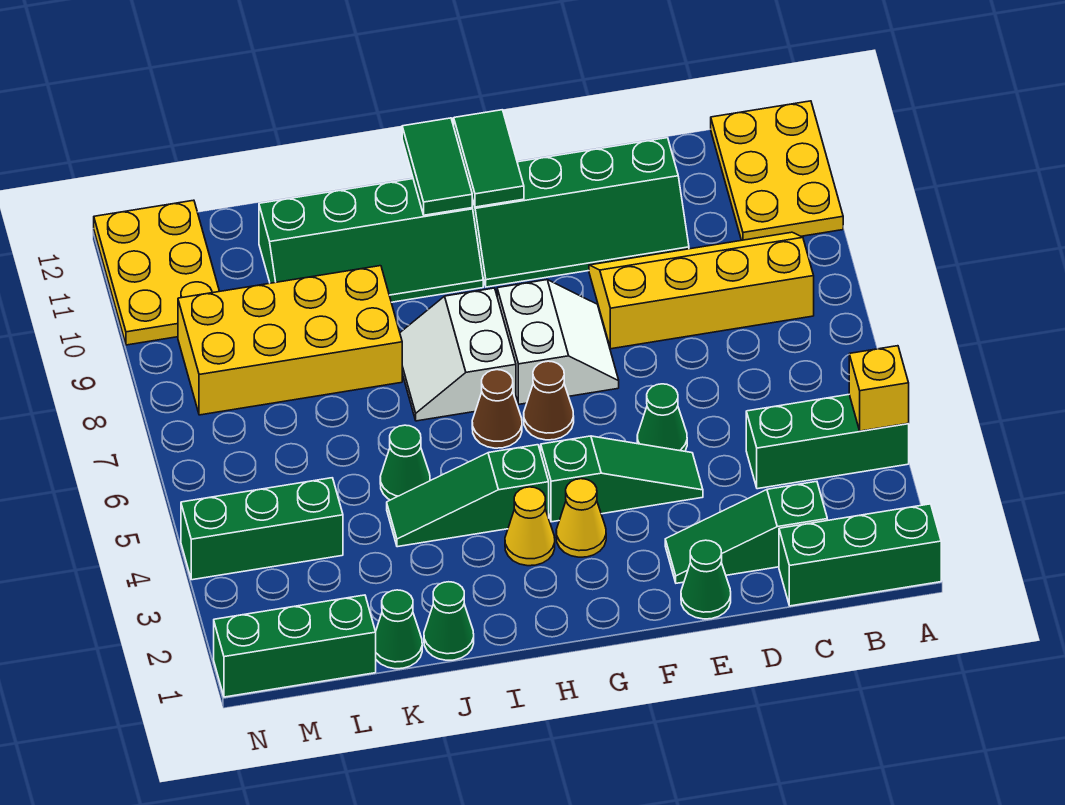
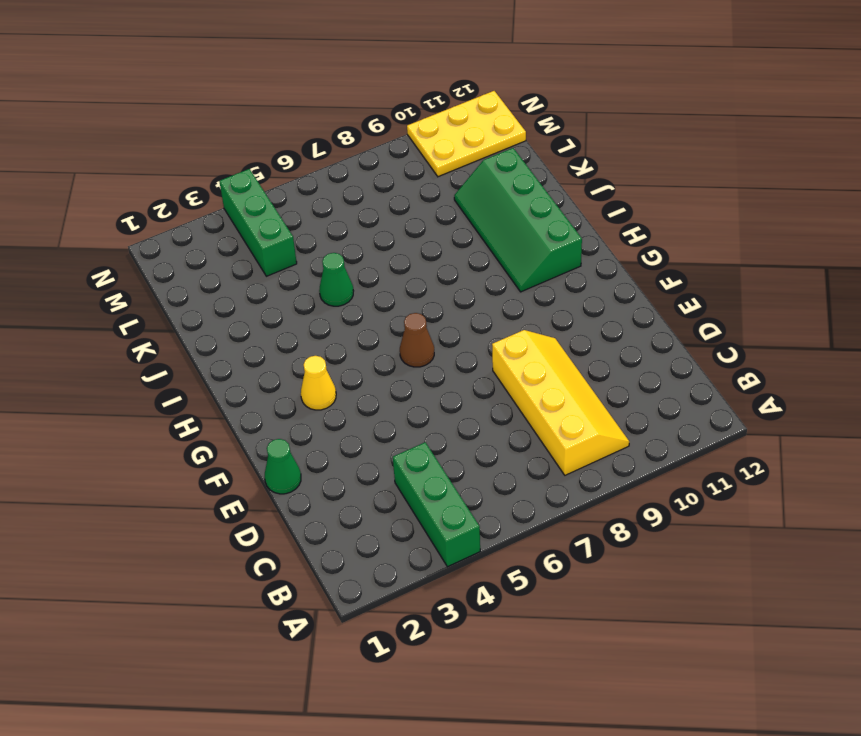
none -> green 1x3 brick [779,504,941,606]
none -> yellow 2x3 plate [711,101,843,240]
none -> green 1x3 slope [665,481,827,583]

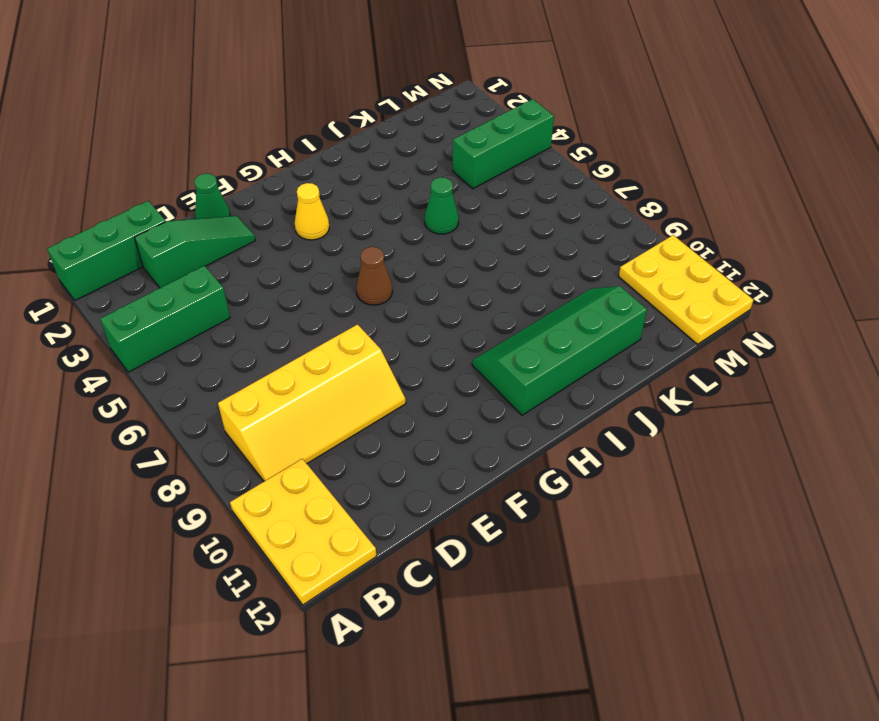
none -> green 2x4 slope [472,138,689,287]
none -> green 1x3 slope [541,436,703,522]
none -> green 1x1 cone [637,384,687,451]

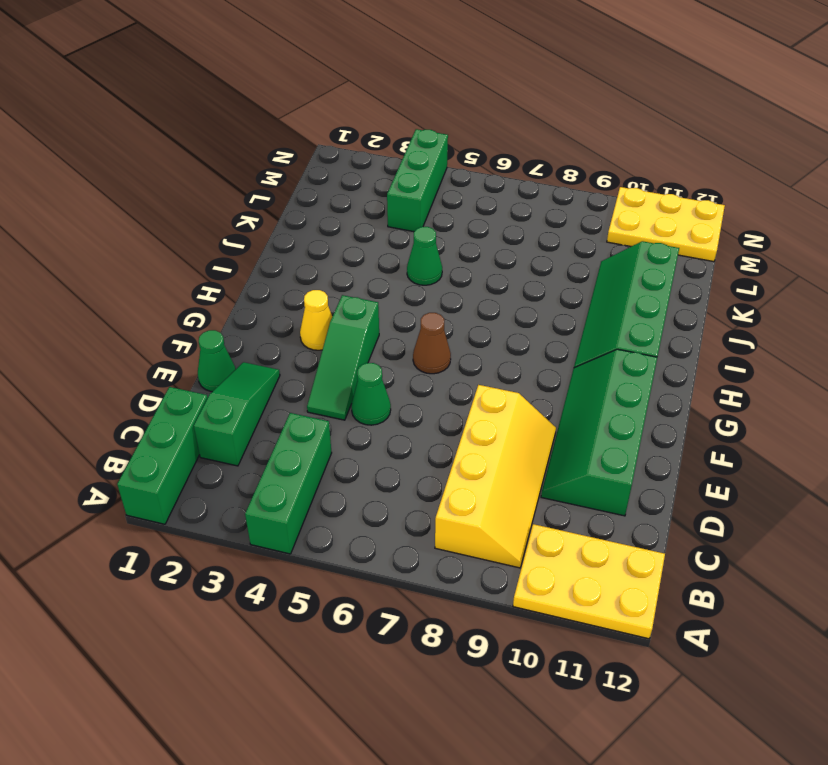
none -> white 2x2 slope [497,280,619,404]
none -> yellow 1x1 cone [505,487,555,566]
none -> green 1x3 slope [387,445,549,547]

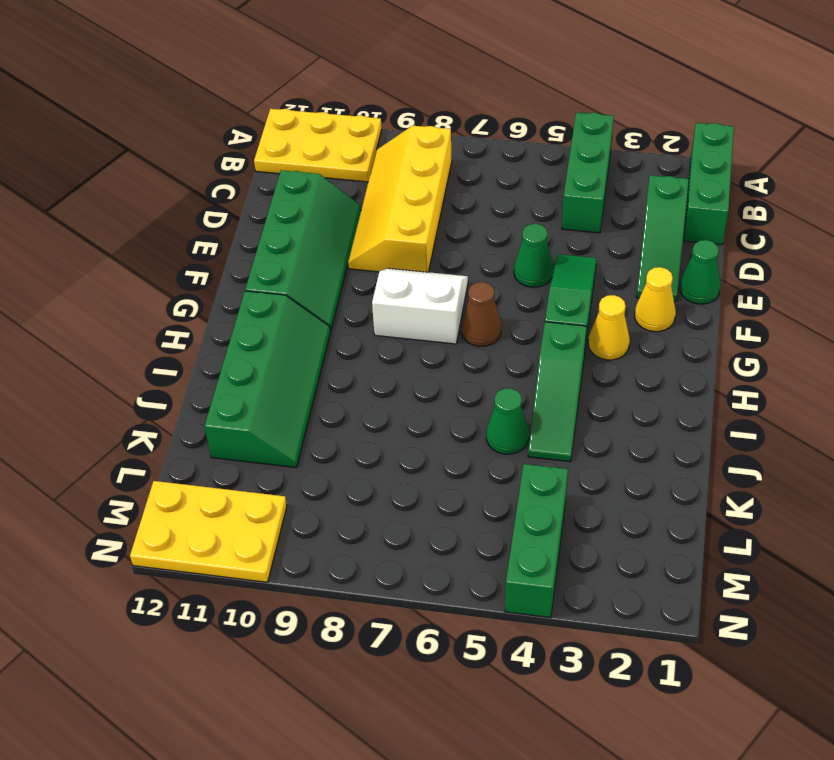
yellow 1x1 cone [635,267,676,332] -> yellow 1x1 cone moved to [505,487,555,566]
none -> brown 1x1 cone [472,370,522,448]
none -> white 2x2 slope [400,288,516,421]
none -> green 1x1 cone [424,582,474,660]

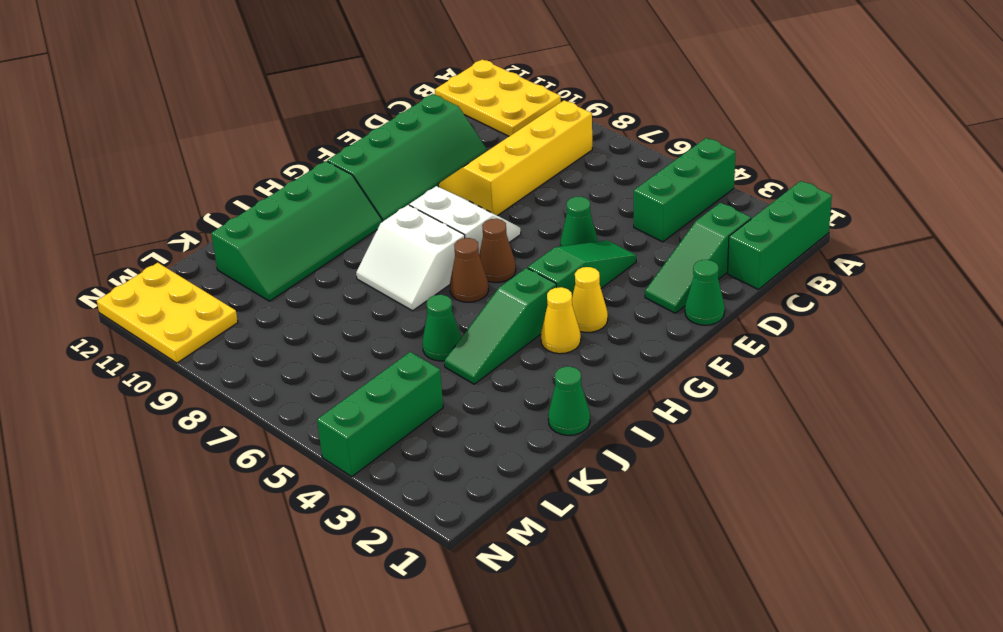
none -> yellow 2x4 brick [178,266,402,415]
none -> green 1x1 cone [376,590,422,669]
none -> green 1x3 brick [214,595,376,697]

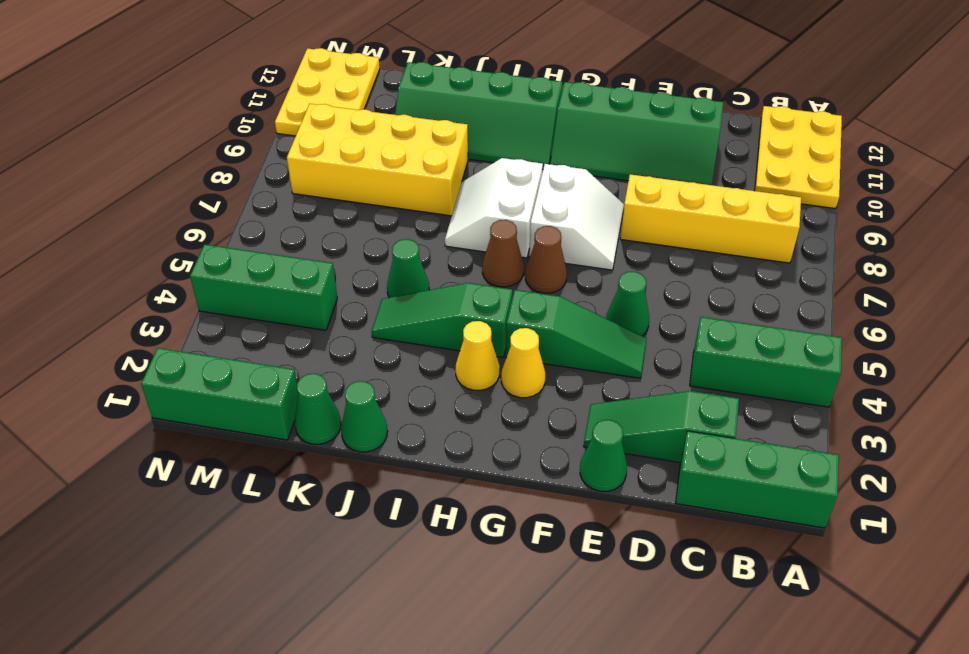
none -> yellow 1x1 brick [849,346,909,431]
none -> green 1x2 tile [454,110,524,207]
none -> green 1x2 tile [402,118,472,215]

